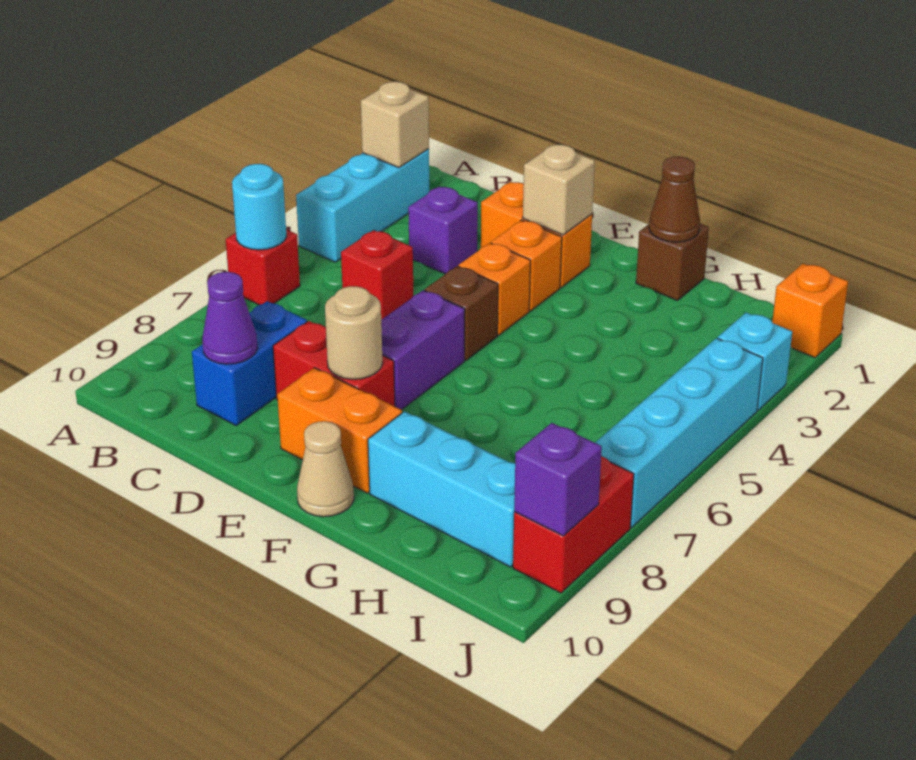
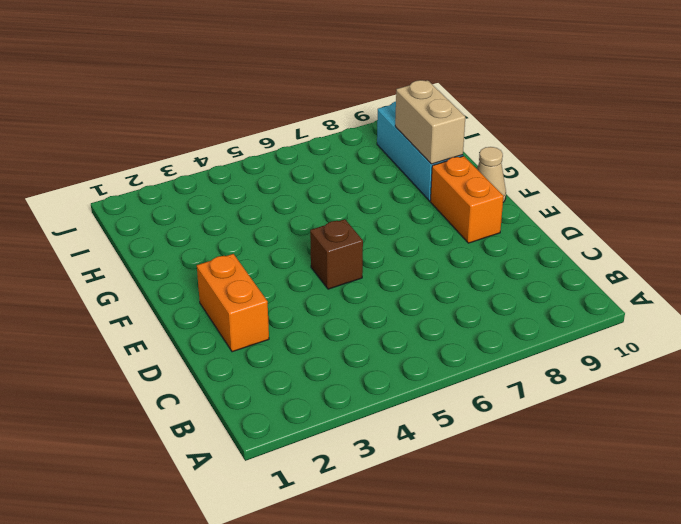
tan 1x2 brick [395,80,465,164] -> none
none -> cyan 1x3 brick [296,149,429,262]
none -> red 1x1 brick [226,229,300,305]
none -> purple 1x1 brick [408,187,478,274]

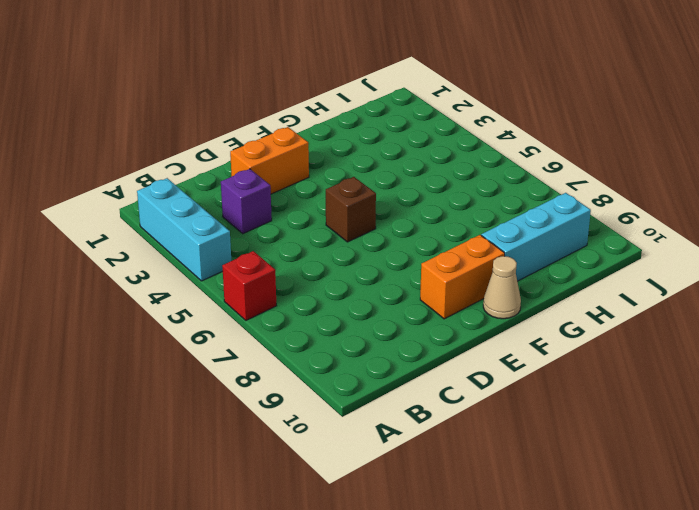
none -> red 1x1 brick [341,230,413,319]
none -> blue 1x2 brick [192,301,307,425]
none -> red 1x2 brick [273,321,395,407]

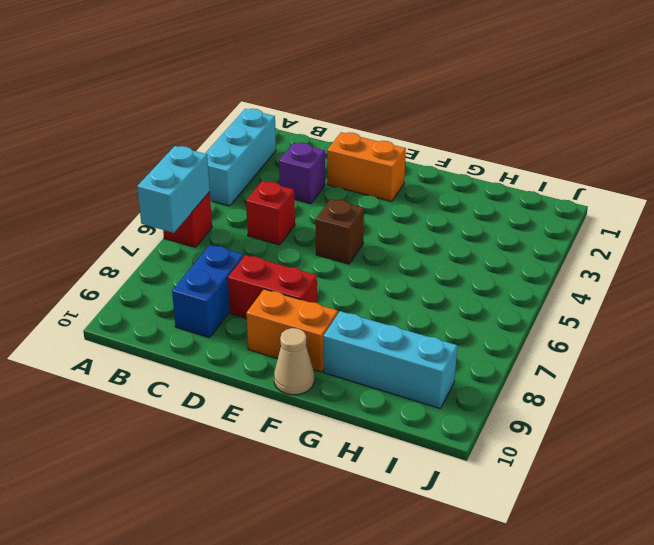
cyan 1x2 brick [137,146,210,233] -> cyan 1x1 round brick [232,164,286,250]
none -> orange 1x1 brick [491,220,562,311]
none -> orange 1x1 brick [458,243,530,335]
none -> purple 1x2 brick [381,290,465,410]

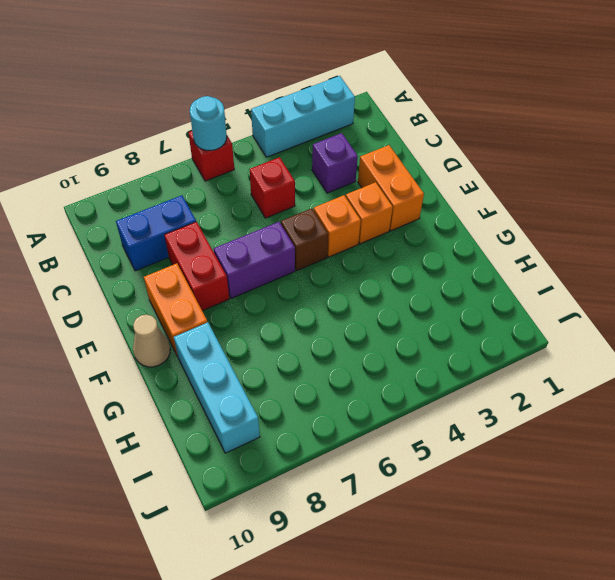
none -> brown 1x1 brick [636,223,709,300]
none -> orange 1x1 brick [772,264,848,358]
none -> cyan 1x1 brick [718,312,792,410]

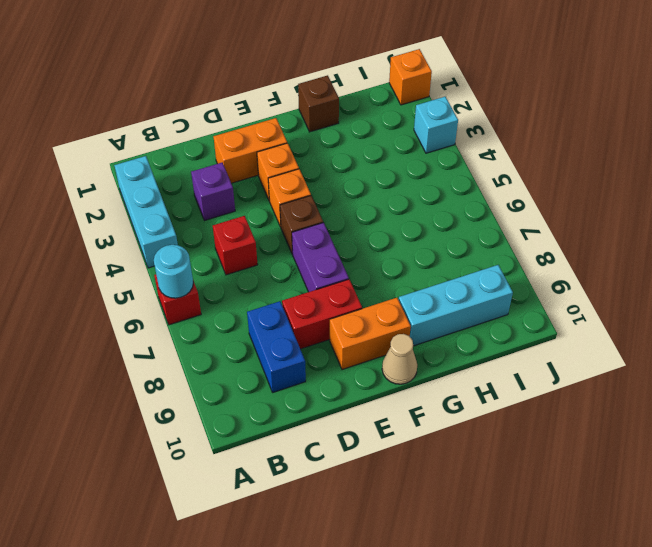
none -> cyan 1x4 brick [595,338,763,528]
none -> red 1x2 brick [513,456,634,593]
none -> tan 1x1 brick [361,82,429,168]

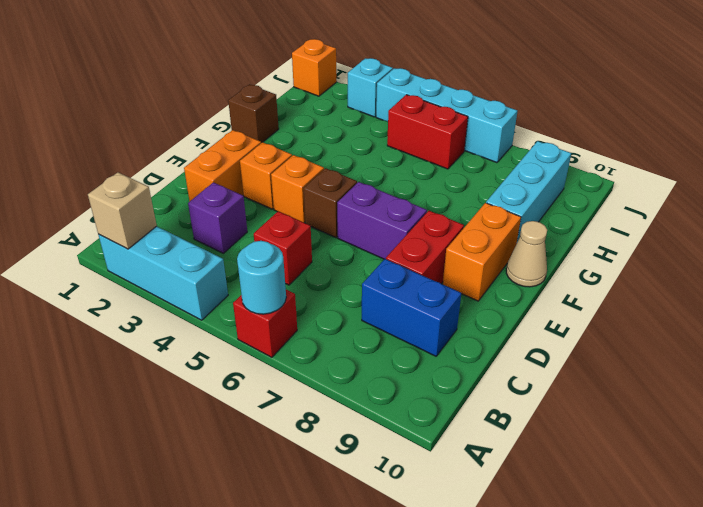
red 1x2 brick [387,95,468,169] -> red 1x2 brick moved to [513,456,634,593]
none -> purple 1x1 cone [202,272,258,364]
none -> tan 1x1 brick [523,145,595,235]
none -> tan 1x1 round brick [325,286,383,379]

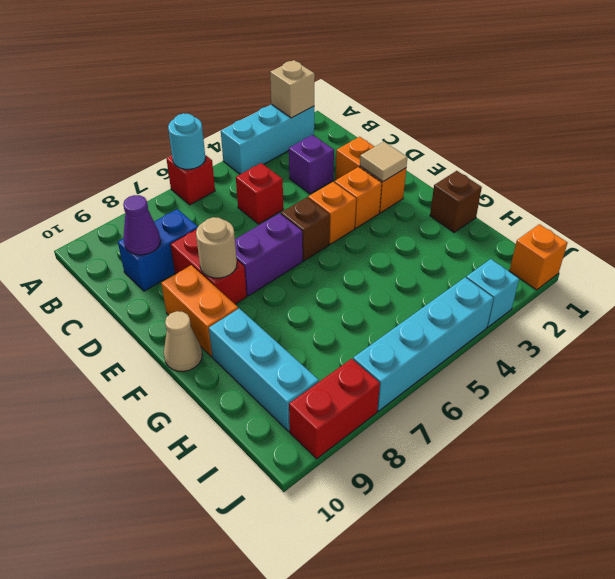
tan 1x1 tile [360,142,407,182] -> tan 1x1 brick [523,145,595,235]
none -> brown 1x1 cone [649,157,700,242]
none -> purple 1x1 brick [514,423,602,536]

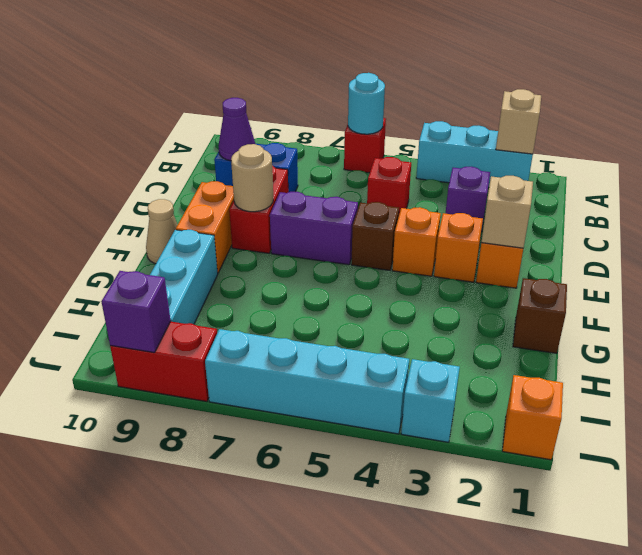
none -> brown 1x1 cone [649,157,700,242]

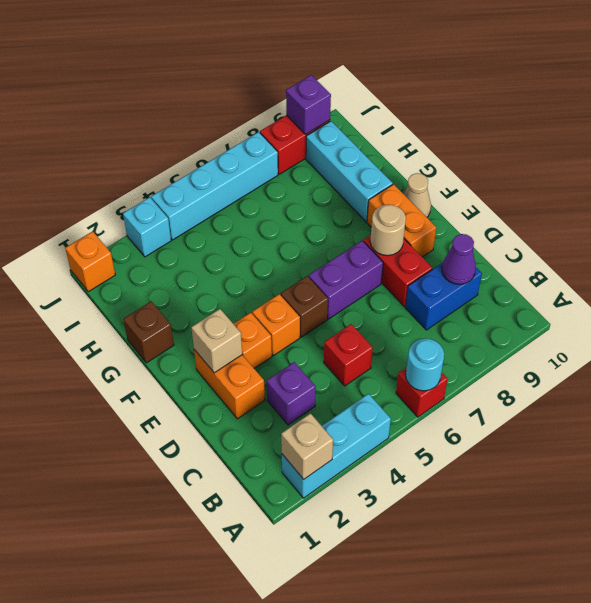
none -> brown 1x1 cone [649,157,700,242]

